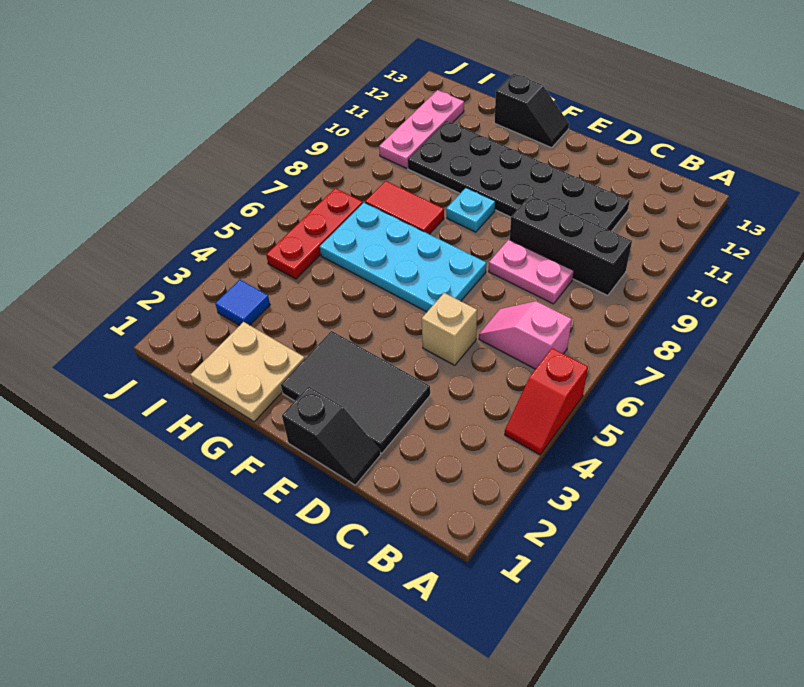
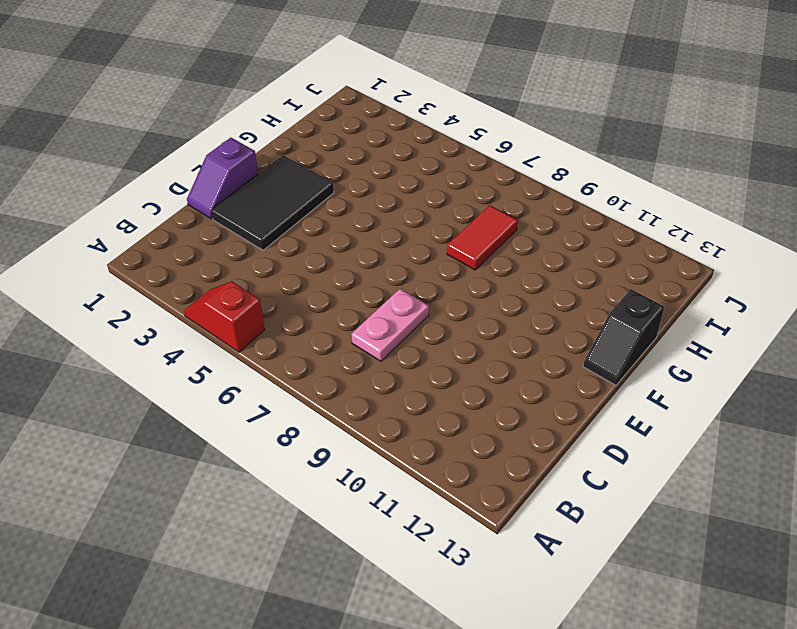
purple 1x2 slope [187,138,258,219] -> black 1x2 slope [282,386,381,485]
none -> pink 1x2 slope [479,301,572,369]
none -> black 1x3 brick [510,195,632,296]
none -> black 2x6 plate [408,121,630,231]

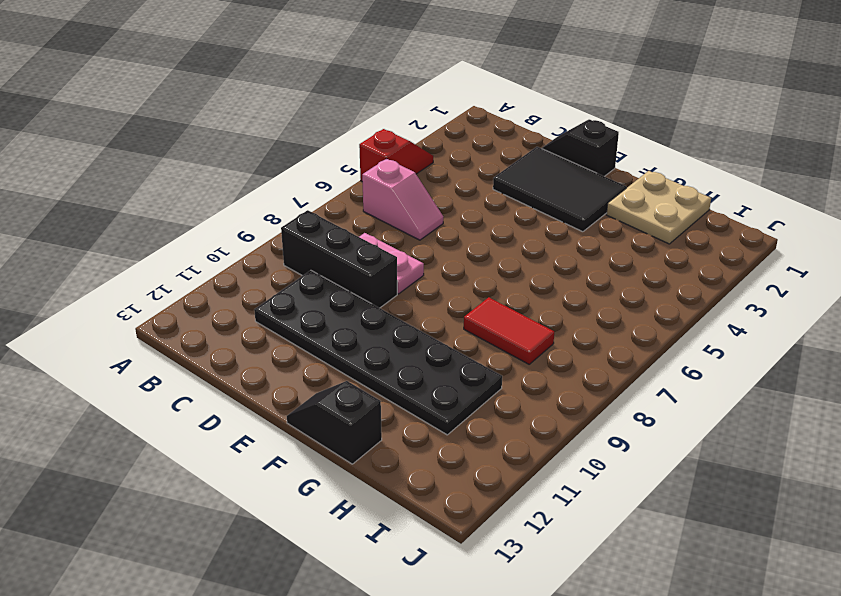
none -> tan 1x1 brick [422,293,477,365]
none -> cyan 2x4 plate [320,202,486,312]
none -> cyan 1x1 plate [446,188,495,232]

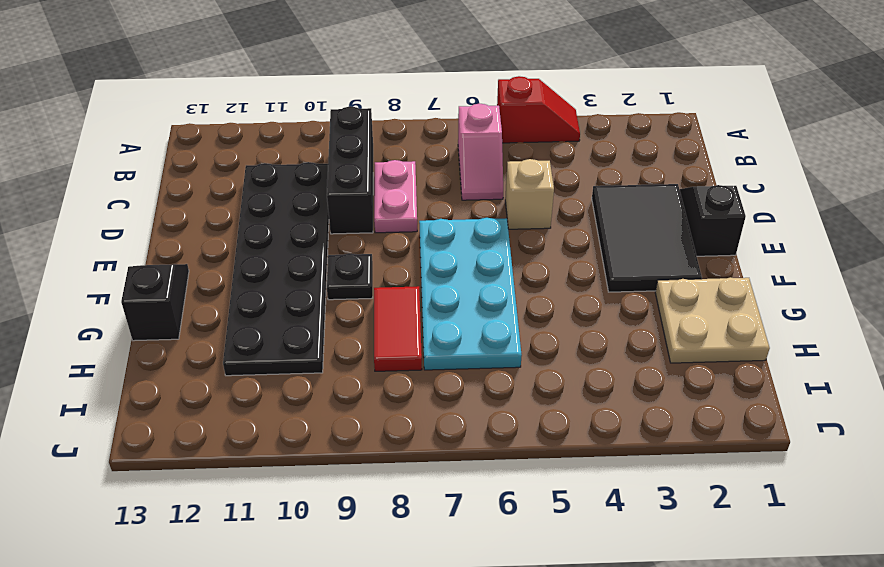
black 1x1 plate [327,253,373,300] -> cyan 1x1 plate [446,188,495,232]
none -> blue 1x1 tile [215,280,270,325]
none -> red 1x3 plate [266,188,363,279]
none -> pink 1x3 plate [379,90,464,168]

